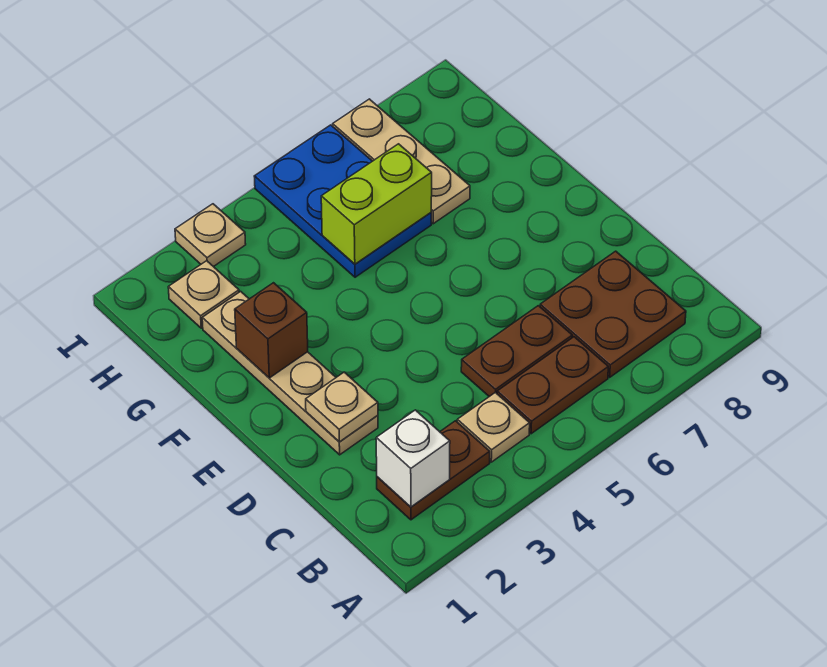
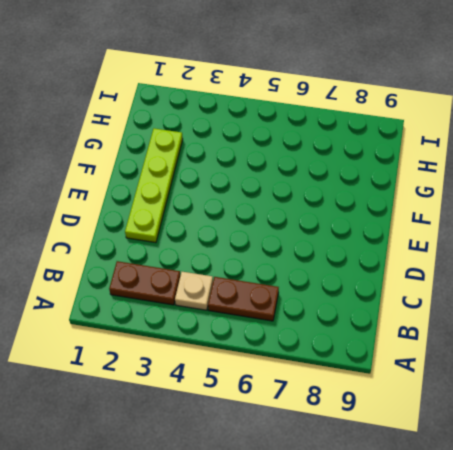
lime 1x4 plate [125,128,183,243] -> tan 1x4 plate [202,291,378,455]
none -> brown 2x2 plate [540,251,686,377]
none -> brown 1x2 plate [461,306,572,397]
none -> blue 2x3 plate [254,125,431,277]

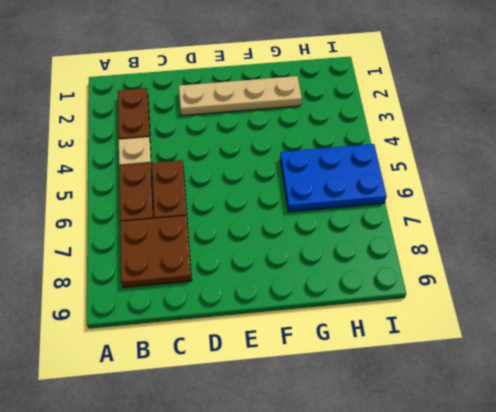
none -> tan 1x3 plate [333,99,470,224]
none -> tan 1x1 plate [168,261,239,328]
none -> tan 1x1 plate [175,204,246,267]

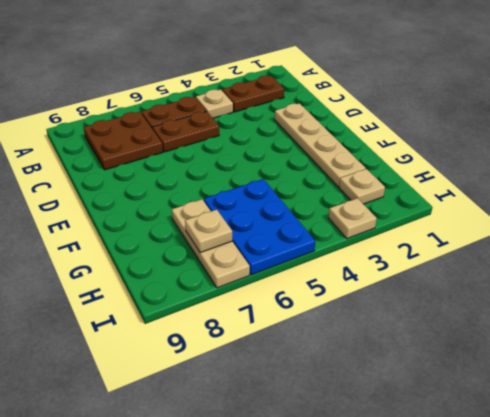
tan 1x1 plate [185,210,232,252] -> tan 1x1 plate moved to [306,372,378,442]
none -> white 1x1 brick [376,410,450,507]
none -> brown 1x1 brick [235,283,308,378]
none -> lime 1x2 brick [321,144,432,264]

